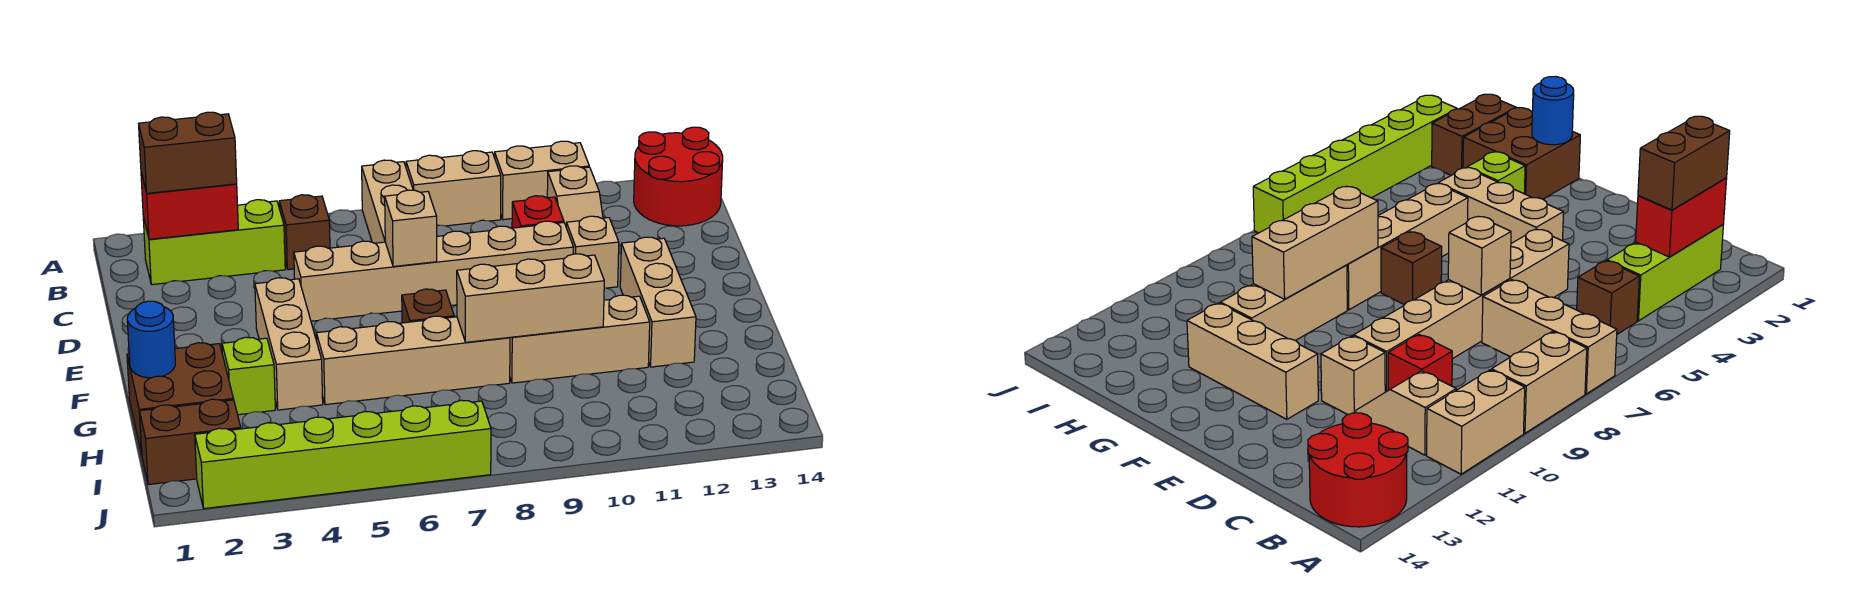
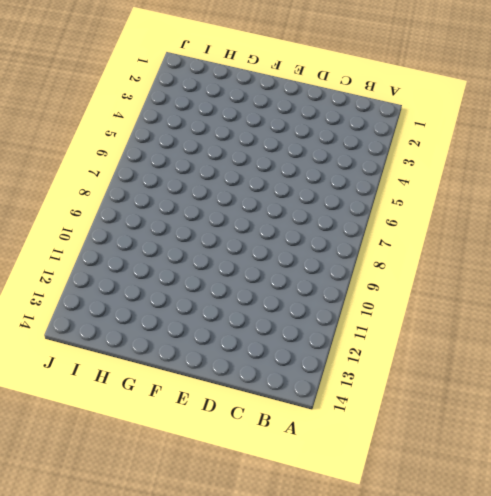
none -> tan 1x3 brick [362,160,413,243]
none -> tan 1x2 brick [406,151,501,226]
none -> tan 1x2 brick [495,141,589,220]

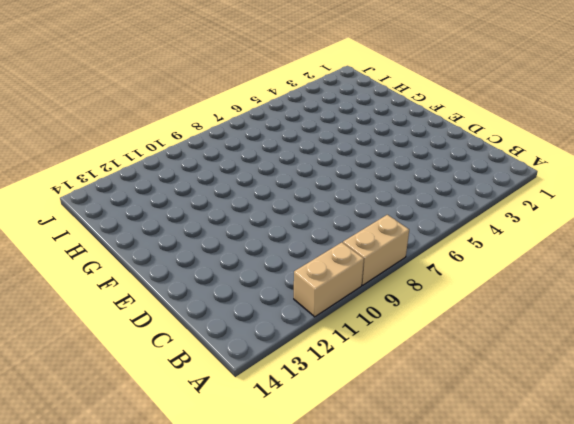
none -> tan 1x3 brick [362,160,413,243]
none -> red 2x2 round brick [634,127,723,226]
none -> lime 1x3 brick [143,200,285,285]

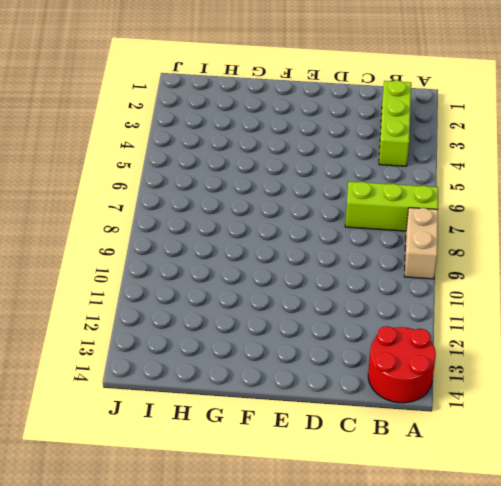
lime 1x3 brick [345,182,438,231] -> tan 1x3 brick [362,160,413,243]
none -> tan 1x2 brick [495,141,589,220]
none -> brown 1x1 brick [279,195,330,270]
none -> tan 1x2 slope [547,166,603,225]

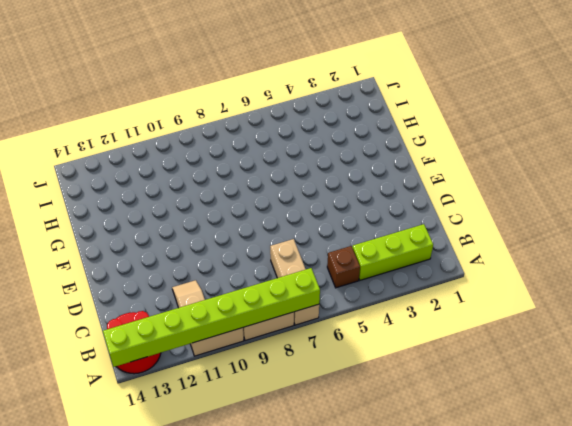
lime 1x8 brick [103,268,320,367] -> none
none -> red 1x1 brick [512,196,564,228]
none -> tan 1x6 brick [294,221,574,321]
none -> tan 1x1 brick [566,216,619,288]

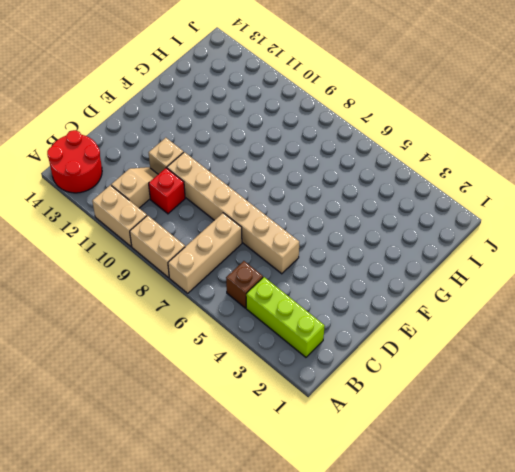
none -> tan 1x3 brick [255,278,323,410]
none -> tan 1x3 brick [620,237,696,367]
none -> brown 1x1 brick [402,289,454,323]

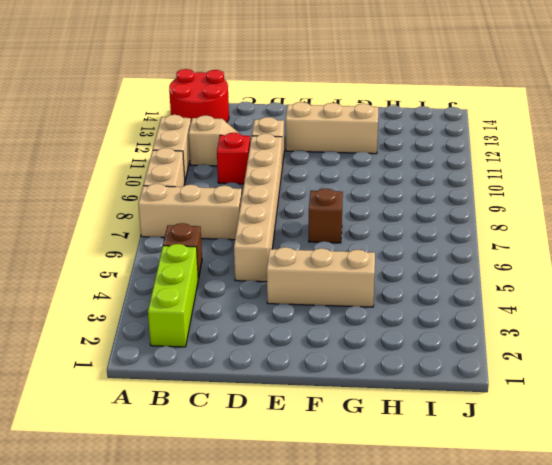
none -> brown 2x2 brick [127,343,234,454]
none -> lime 1x1 brick [222,337,275,415]
none -> tan 1x4 brick [316,316,510,405]

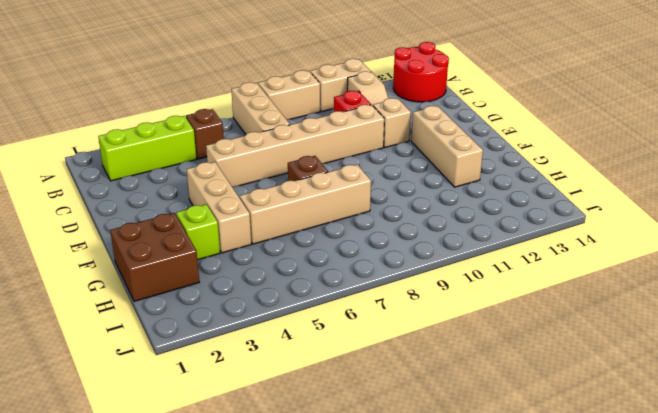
none -> tan 1x3 brick [510,295,650,383]
none -> brown 1x2 brick [140,399,241,485]
none -> lime 1x6 brick [195,400,491,509]

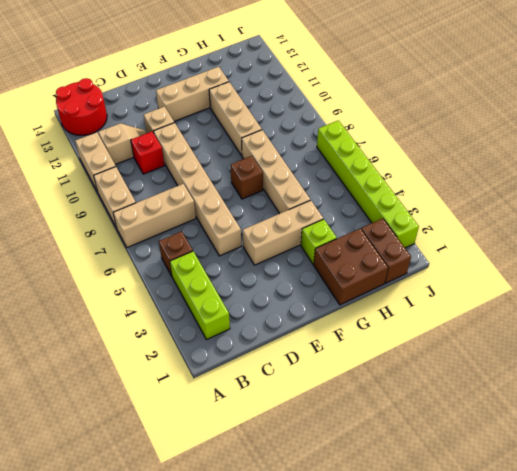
none -> red 1x2 brick [141,172,238,239]
none -> tan 1x1 brick [385,190,437,267]
none -> blue 1x1 round brick [127,301,175,378]

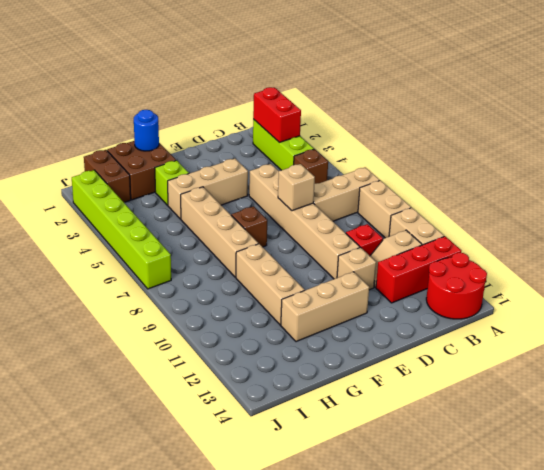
red 1x3 brick [376,236,461,303] -> none
none -> tan 1x3 brick [457,254,604,342]
none -> brown 1x2 brick [139,112,237,193]

